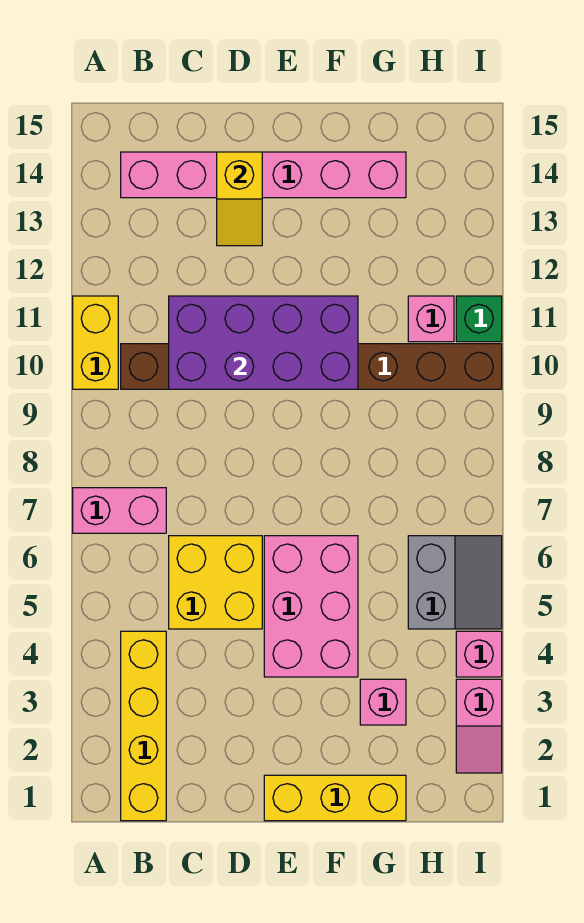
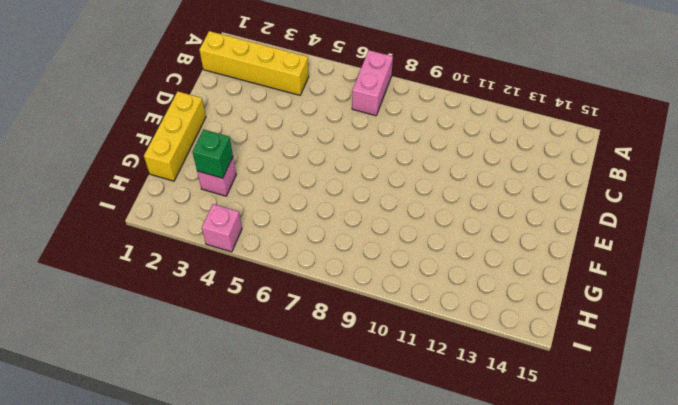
green 1x1 brick [193,129,233,178] -> green 1x1 brick moved to [456,296,502,342]
none -> yellow 1x2 brick [73,296,118,389]
none -> brown 1x8 brick [121,344,502,389]
none -> pink 1x6 brick [121,152,406,198]

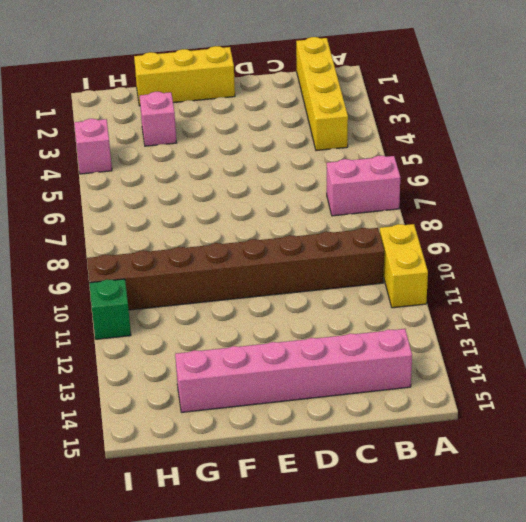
none -> yellow 2x2 brick [169,536,262,629]
none -> pink 2x3 brick [264,536,358,677]
none -> grey 2x2 slope [408,536,502,629]

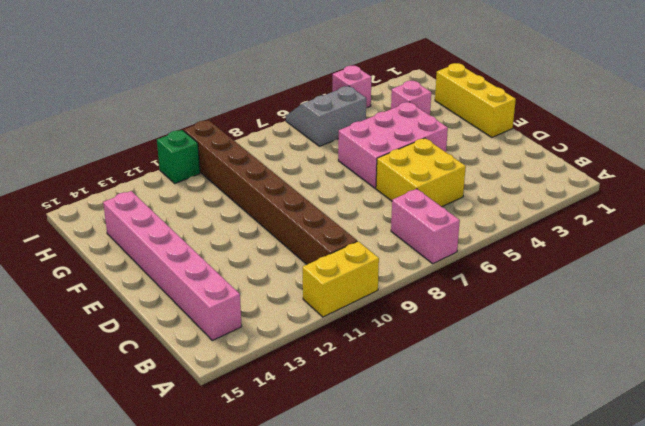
none -> yellow 1x4 brick [121,631,166,821]
none -> pink 1x1 brick [408,296,454,342]
none -> pink 1x2 slope [456,679,502,773]

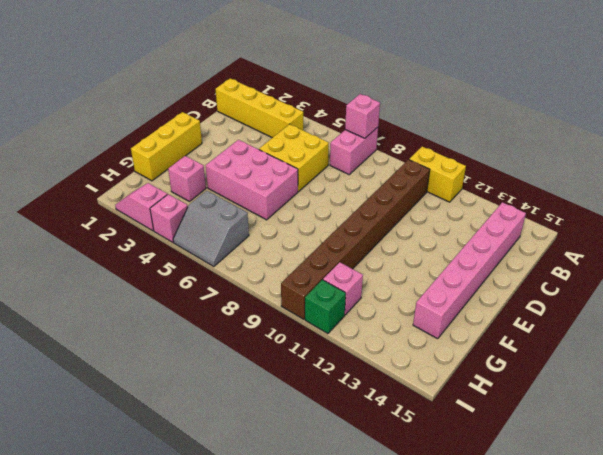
pink 1x1 brick [345,94,380,138] -> none
none -> purple 2x4 brick [169,296,358,389]
none -> yellow 1x2 slope [217,152,262,246]

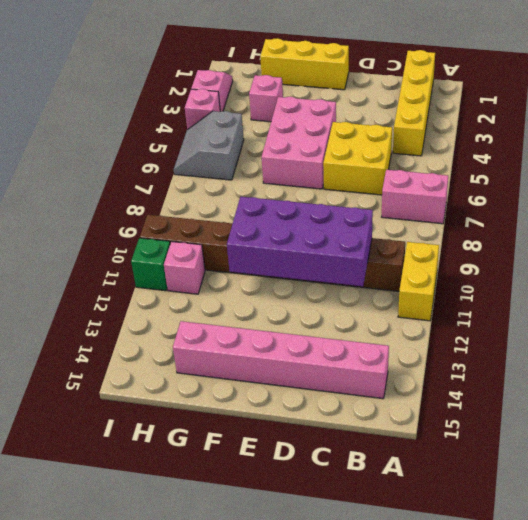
none -> yellow 1x2 slope [217,152,262,246]

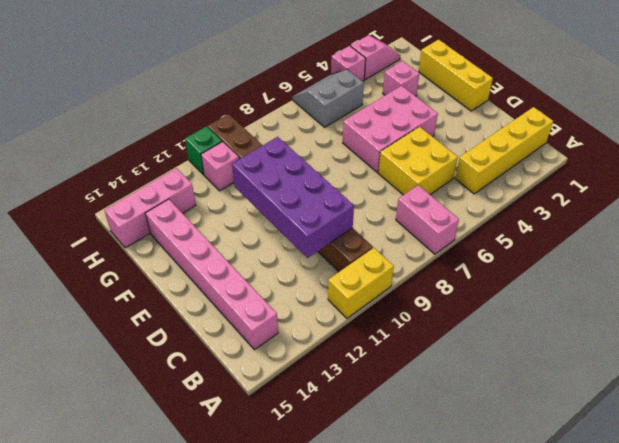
pink 1x3 brick [104,168,196,248] -> none
none -> yellow 1x2 slope [217,152,262,246]

